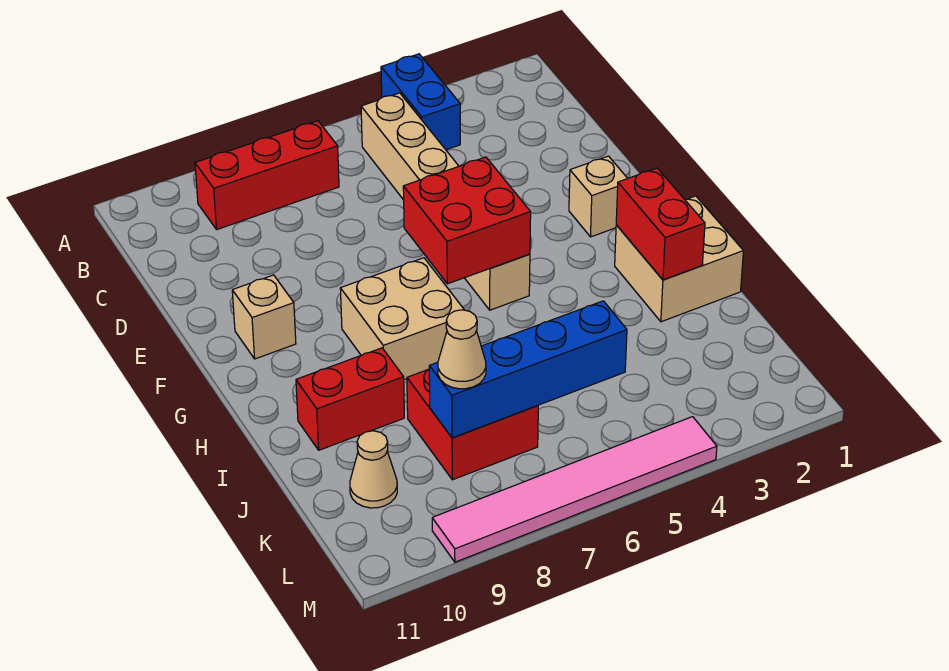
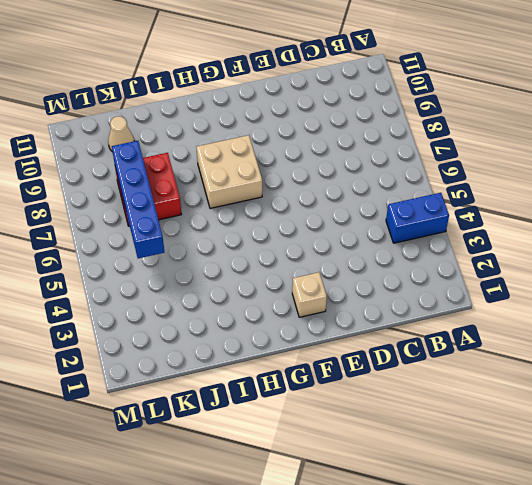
none -> tan 1x6 brick [361,93,530,310]
none -> red 1x3 brick [195,121,339,229]
none -> tan 1x1 brick [232,275,296,359]

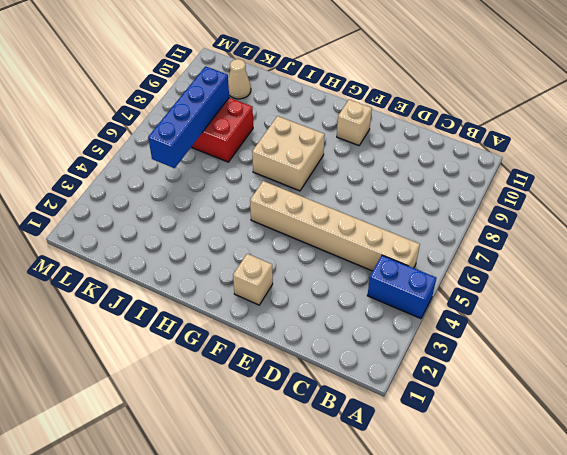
none -> red 1x3 brick [195,121,339,229]
none -> tan 2x2 brick [615,196,743,322]
none -> red 1x2 brick [296,348,404,450]

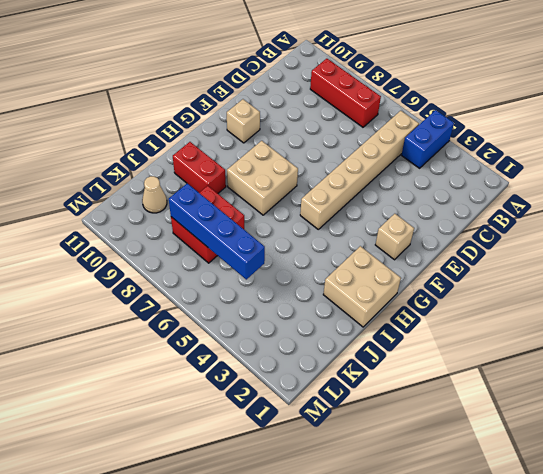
none -> pink 1x6 tile [432,417,717,562]
none -> red 2x2 brick [403,157,531,284]
none -> red 1x2 brick [616,168,705,280]

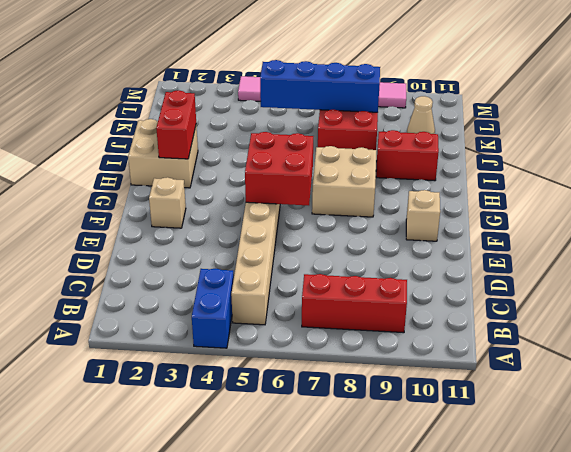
none -> tan 1x1 cone [438,310,486,389]

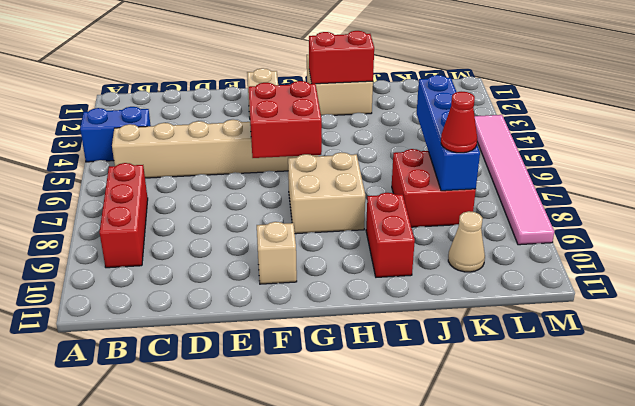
red 1x1 cone [441,92,477,153] -> tan 1x1 cone [438,310,486,389]

